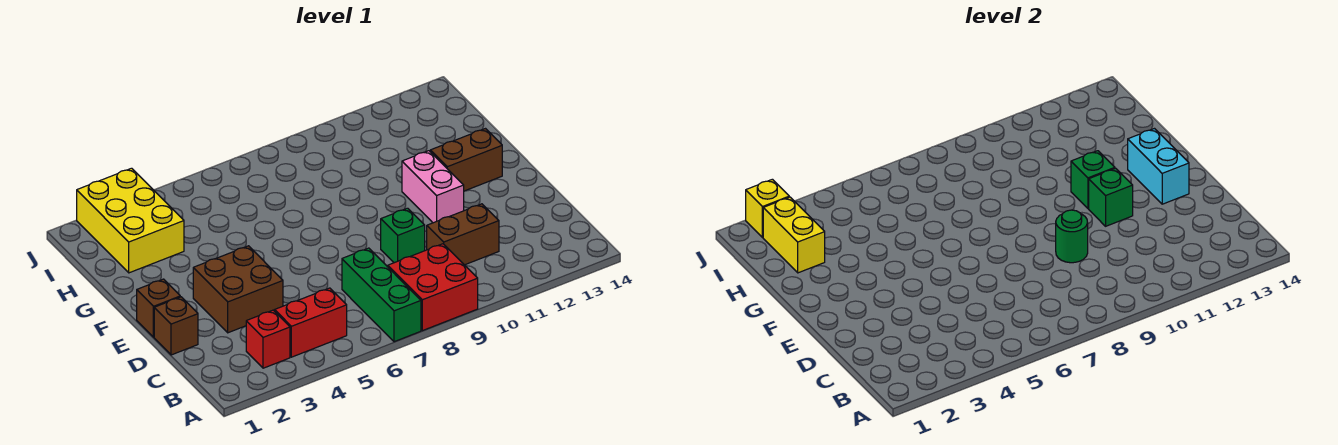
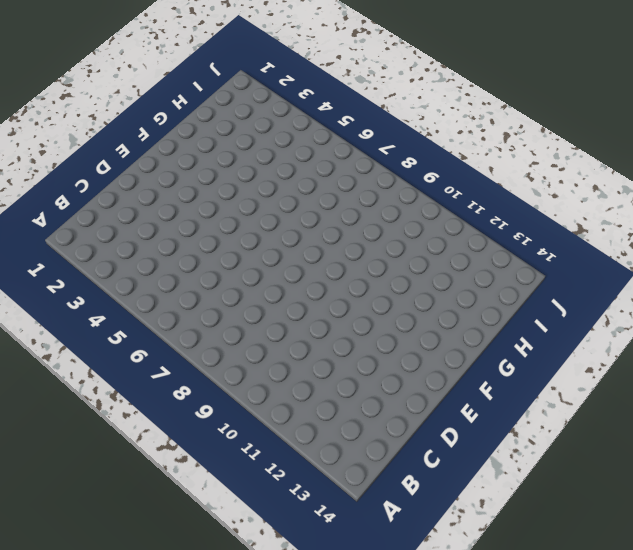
none -> green 1x3 brick [342,248,421,342]
none -> red 2x2 brick [388,244,478,331]
none -> red 1x1 brick [246,310,290,368]

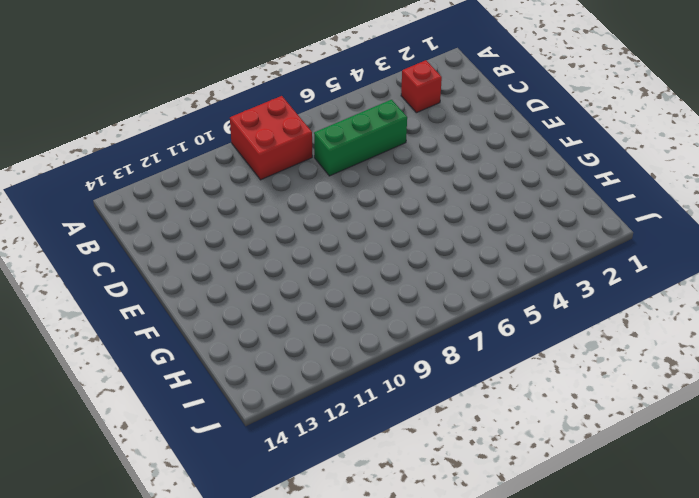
green 1x3 brick [314,100,407,176] -> green 1x3 brick turned to [342,248,421,342]
none -> red 1x2 brick [275,288,347,357]
none -> brown 1x2 brick [427,204,499,265]
none -> brown 1x1 brick [154,297,198,355]

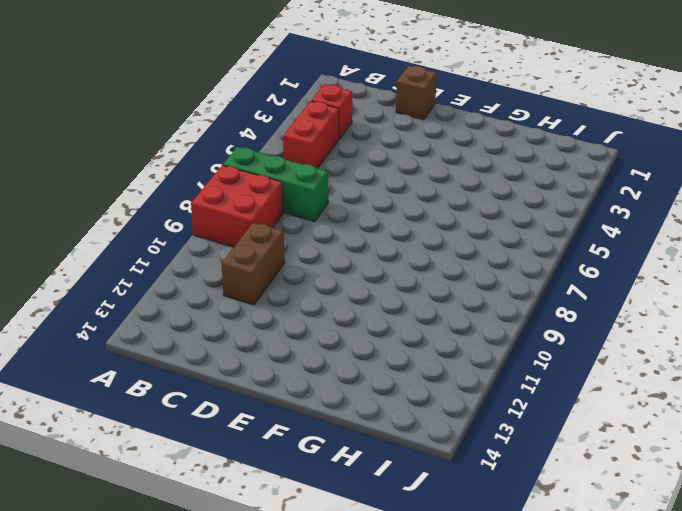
none -> brown 2x2 brick [193,246,283,333]
none -> green 1x1 brick [381,208,425,263]
none -> brown 1x1 brick [137,279,180,337]

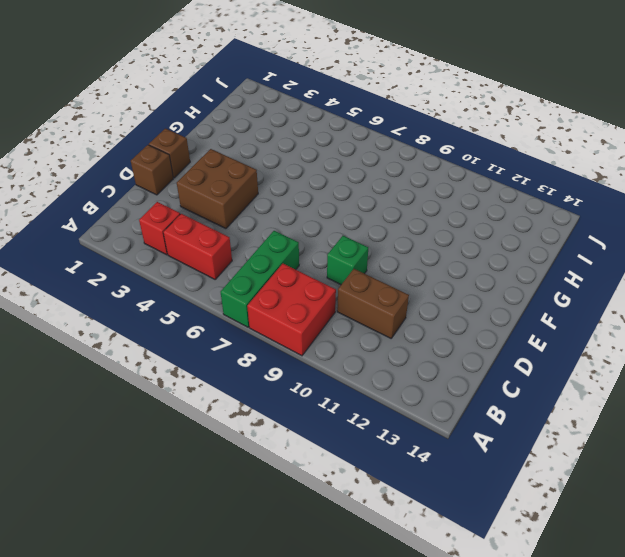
none -> pink 1x2 brick [402,151,464,223]
none -> brown 1x2 brick [430,129,502,191]
none -> yellow 2x3 brick [77,168,184,273]

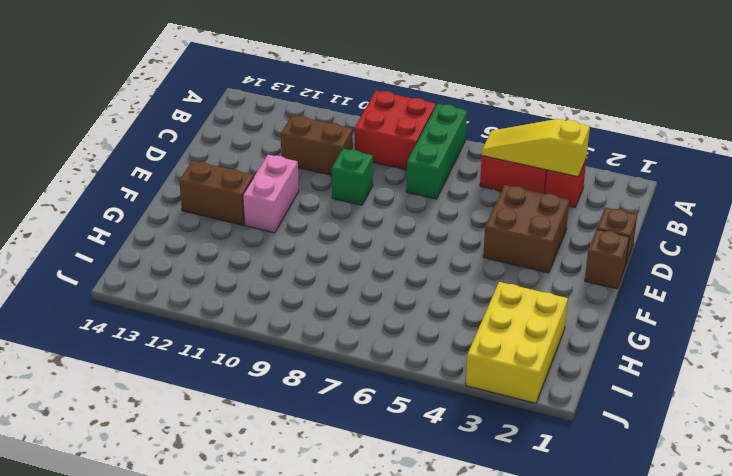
yellow 1x3 slope [482,119,590,177] -> none
none -> green 1x1 round brick [1056,210,1088,263]
none -> green 1x1 brick [1089,168,1133,226]
none -> cyan 1x2 brick [1128,129,1189,204]

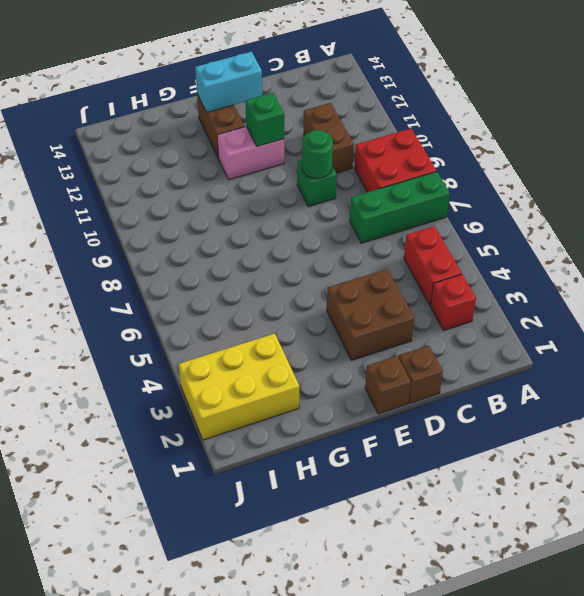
none -> green 1x1 brick [1071,151,1115,209]
none -> yellow 1x2 brick [763,197,825,273]
none -> yellow 1x1 brick [746,179,789,237]

